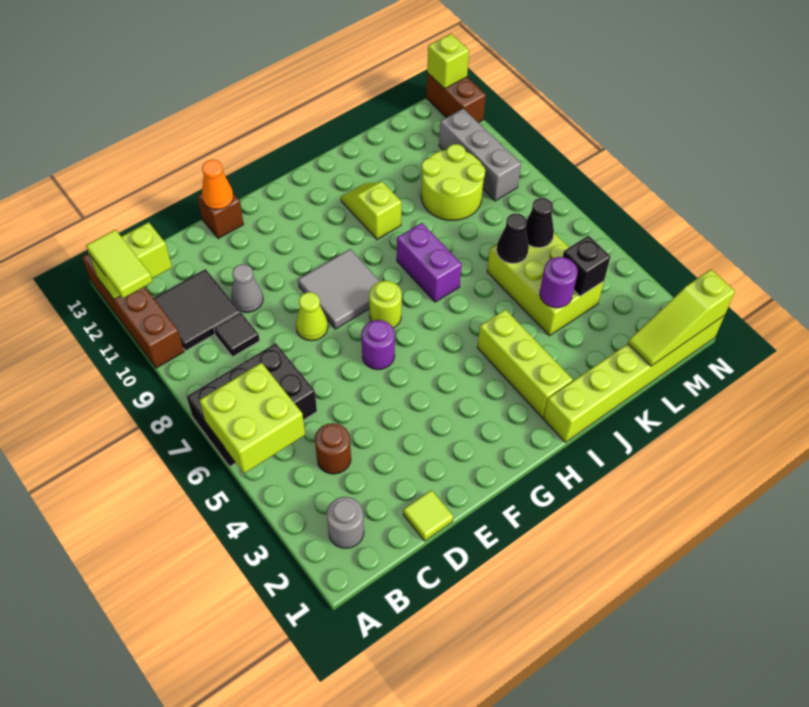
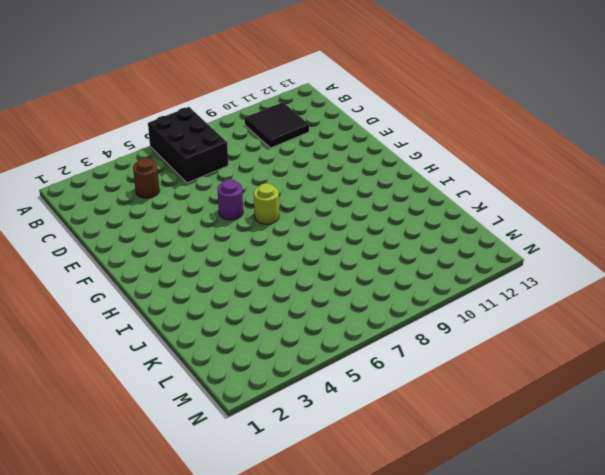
none -> brown 1x4 brick [82,253,184,368]
none -> grey 1x1 round brick [327,497,364,548]
none -> black 1x1 tile [214,312,260,357]
none -> lime 1x1 tile [403,490,453,541]

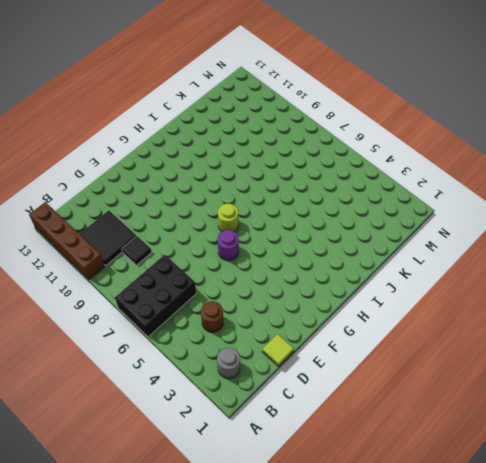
none -> grey 1x1 cone [231,264,263,313]
none -> lime 1x1 cone [296,292,328,341]
none -> brown 1x1 brick [197,193,244,239]
none -> grey 2x2 tile [298,249,380,329]

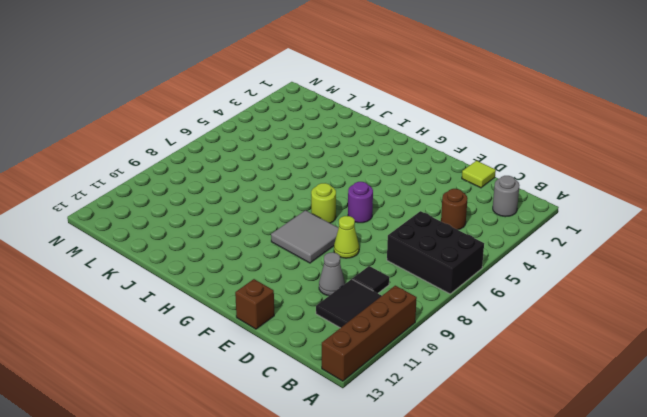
none -> lime 1x6 brick [543,315,725,442]
none -> lime 1x3 brick [477,310,573,417]
none -> purple 1x2 brick [397,223,462,302]
none -> lime 1x2 slope [341,182,401,239]

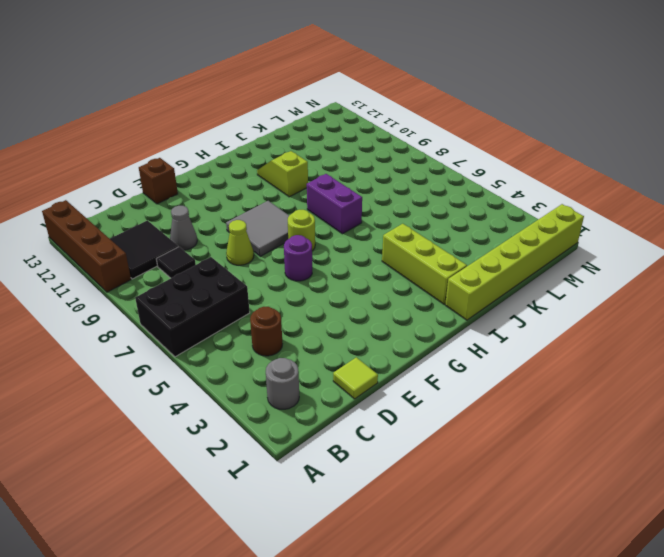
none -> lime 2x3 brick [487,233,604,336]
none -> lime 2x2 round brick [421,144,485,220]
none -> grey 1x3 brick [439,109,521,201]
none -> brown 1x2 brick [426,73,486,123]

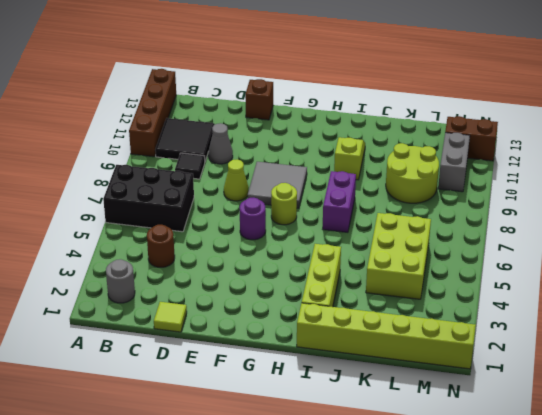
grey 1x2 brick [438,133,470,192] -> grey 1x3 brick [439,109,521,201]
brown 1x2 brick [445,116,498,161] -> brown 1x2 brick turned to [426,73,486,123]
none -> lime 2x2 brick [199,363,305,473]
none -> lime 1x2 brick [89,222,172,299]
none -> orange 1x1 cone [202,160,234,210]
none -> purple 1x1 round brick [540,257,578,308]

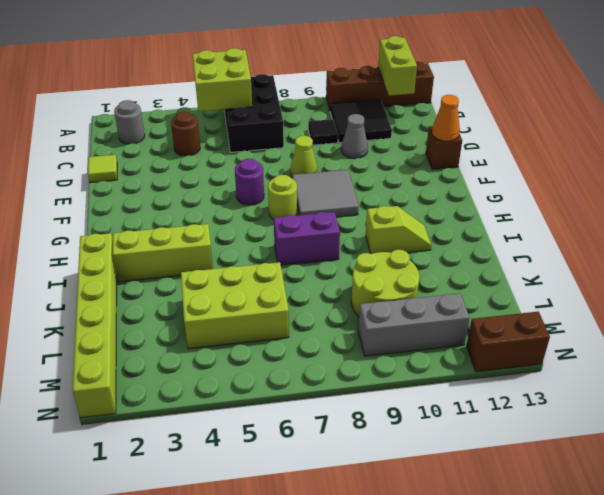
none -> purple 1x1 round brick [540,257,578,308]
none -> black 1x1 cone [496,213,529,263]
none -> lime 1x3 slope [628,269,735,366]
none -> black 1x1 brick [563,236,610,296]

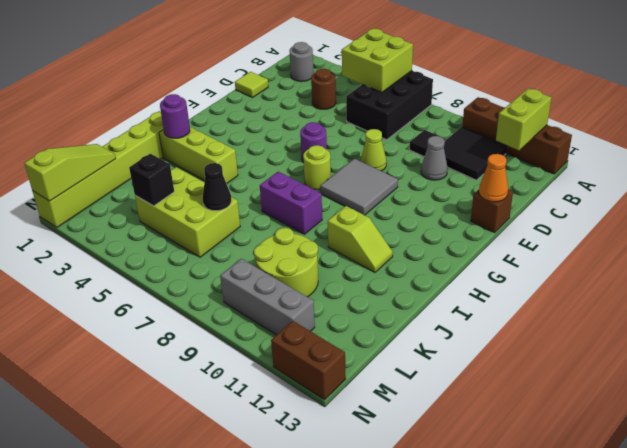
purple 1x1 round brick [160,94,190,138] -> purple 1x1 round brick moved to [540,257,578,308]
none -> black 1x1 cone [526,198,554,248]
none -> lime 1x1 brick [427,34,469,89]
none -> lime 1x2 tile [86,230,153,298]

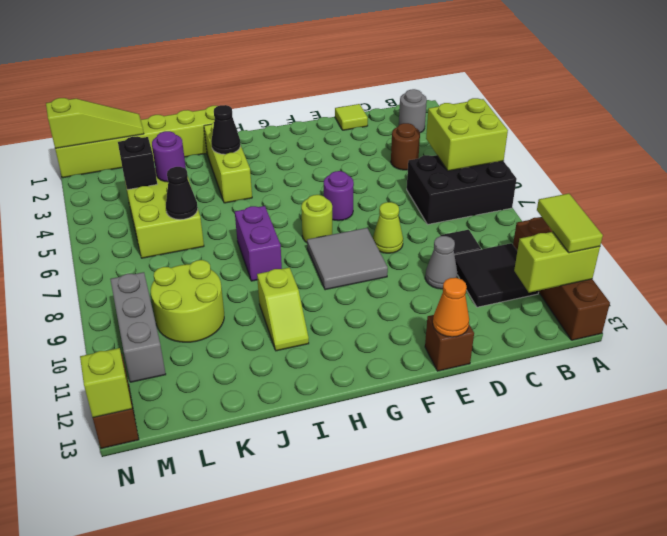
black 1x1 cone [211,105,240,154] -> black 1x1 cone moved to [526,198,554,248]

